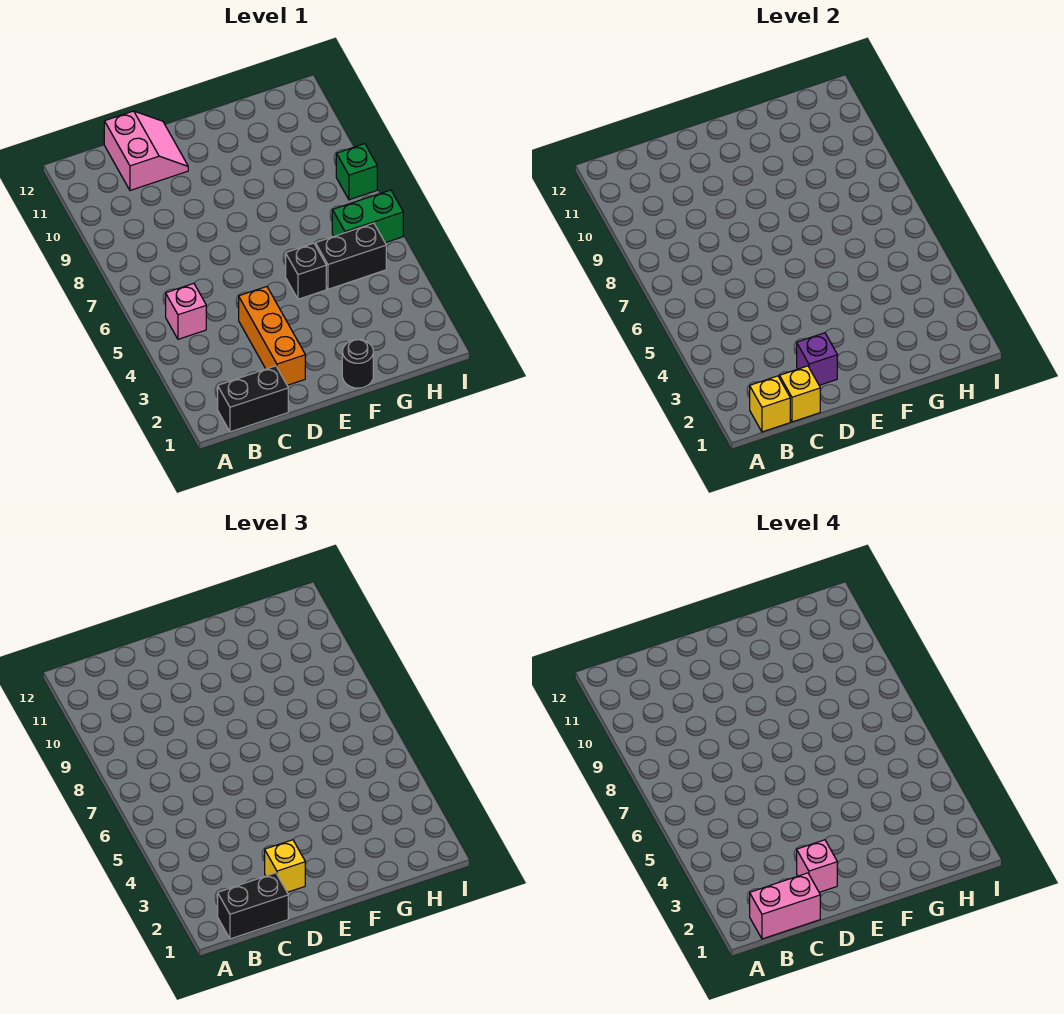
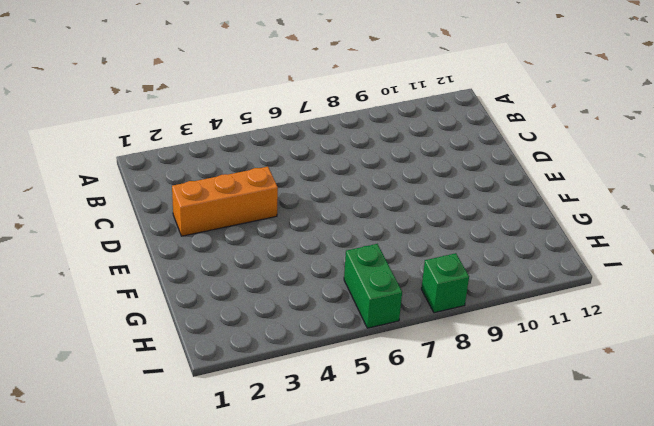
none -> black 1x2 brick [218,366,288,432]
none -> pink 1x1 brick [166,283,206,339]
none -> pink 2x2 slope [104,111,188,190]

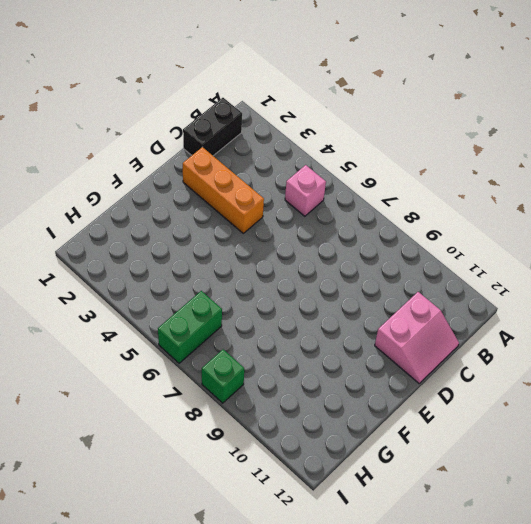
pink 2x2 slope [375,292,459,383] -> pink 2x2 slope turned to [104,111,188,190]
none -> black 1x1 round brick [342,340,373,388]
none -> black 1x1 brick [286,243,326,299]
none -> black 1x2 brick [315,223,386,289]

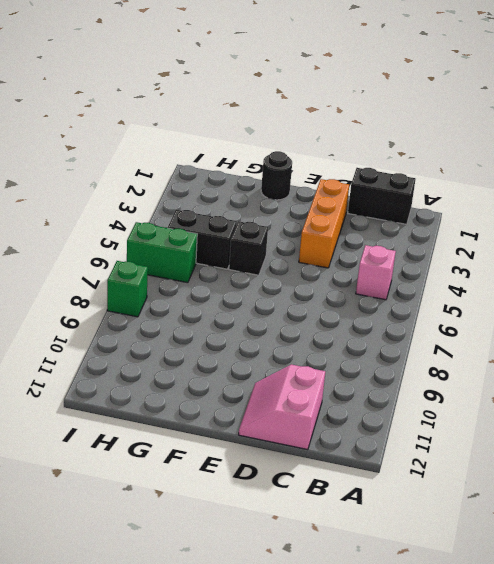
none -> yellow 1x1 brick [750,376,790,432]
none -> yellow 1x1 brick [780,366,820,422]
none -> purple 1x1 brick [797,333,837,385]

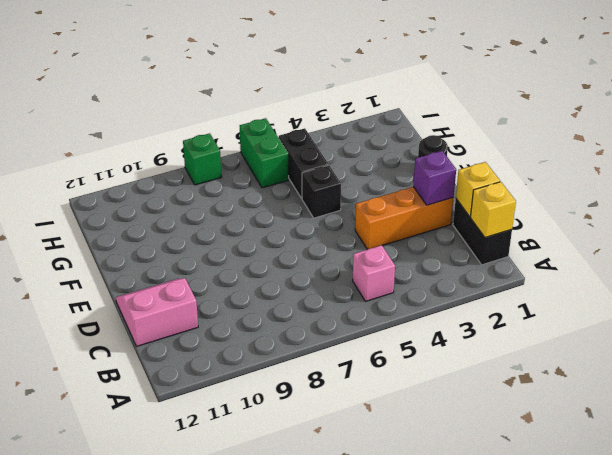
none -> black 1x2 brick [218,873,288,939]
none -> yellow 1x1 brick [265,840,305,892]
none -> pink 1x2 brick [750,873,820,939]

